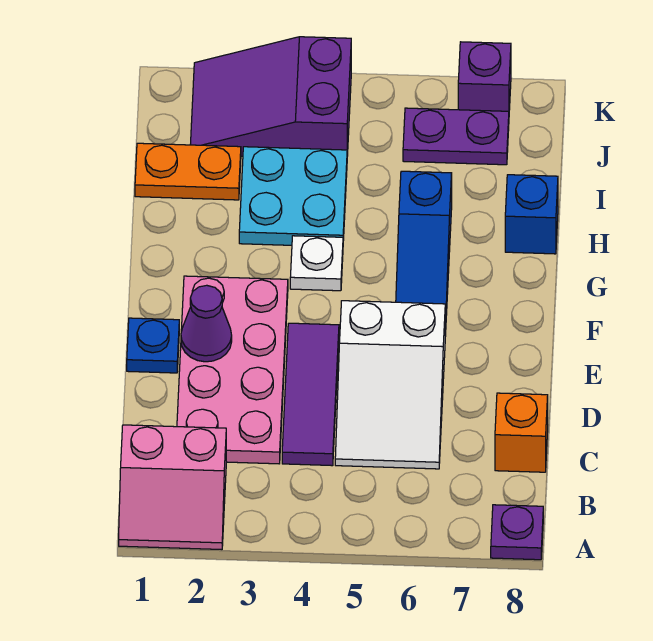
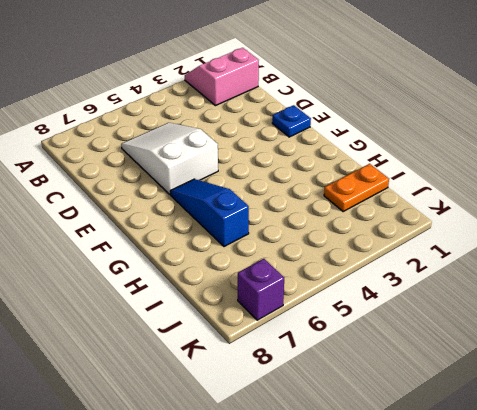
none -> purple 1x1 plate [491,505,543,560]
none -> pink 2x4 plate [177,276,288,464]
none -> purple 1x3 tile [282,323,339,466]

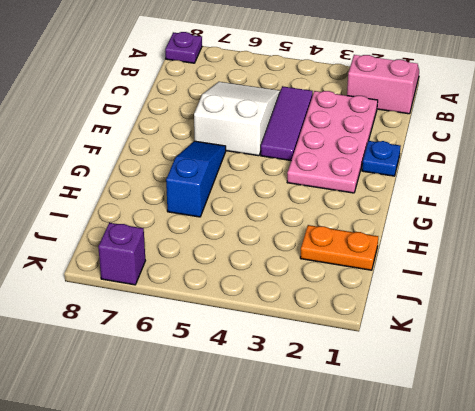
none -> orange 1x1 brick [495,393,548,472]
none -> white 1x1 plate [290,236,343,291]
none -> cyan 2x2 plate [239,147,347,245]

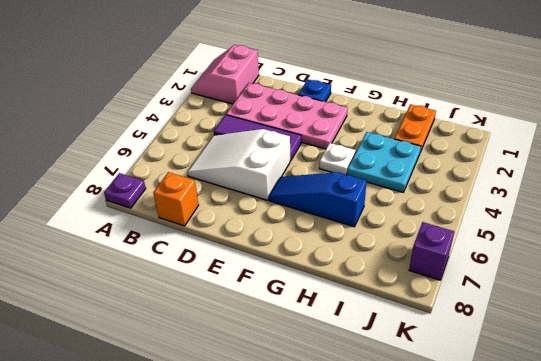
none -> blue 1x1 brick [505,175,558,254]
none -> purple 2x3 slope [190,37,351,156]
none -> purple 1x2 plate [403,108,509,165]

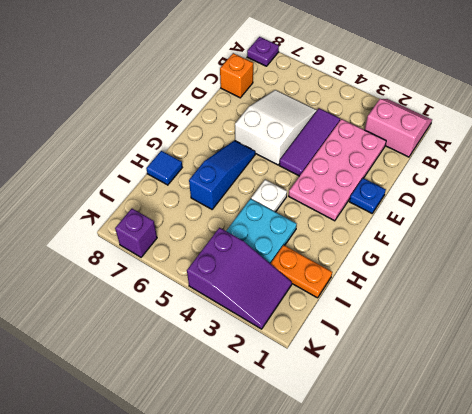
blue 1x1 tile [146,151,182,185] -> blue 1x1 brick [505,175,558,254]
none -> purple 1x2 plate [403,108,509,165]
none -> purple 1x1 cone [181,285,232,362]

